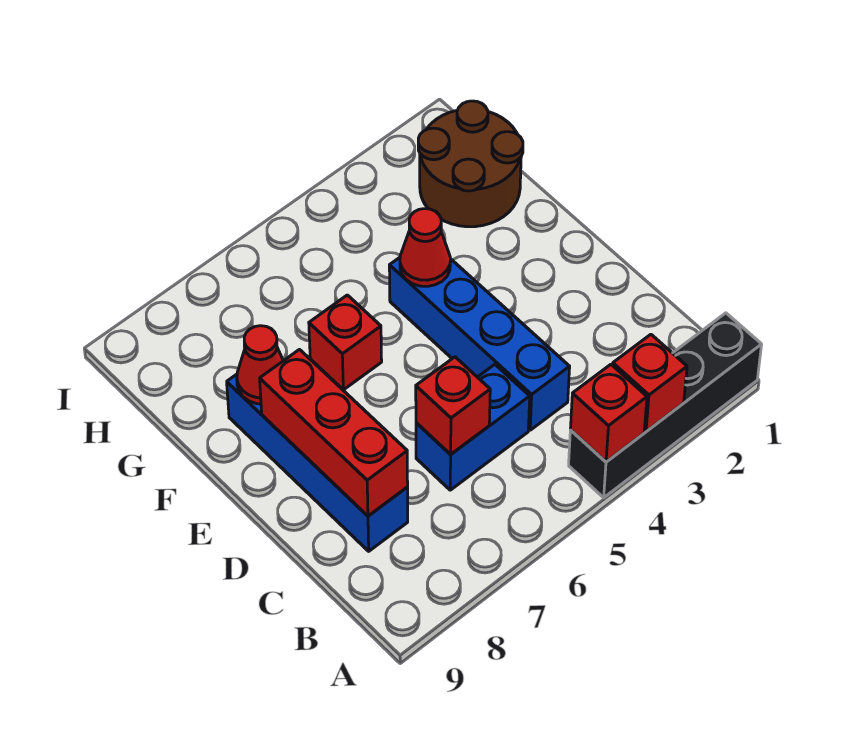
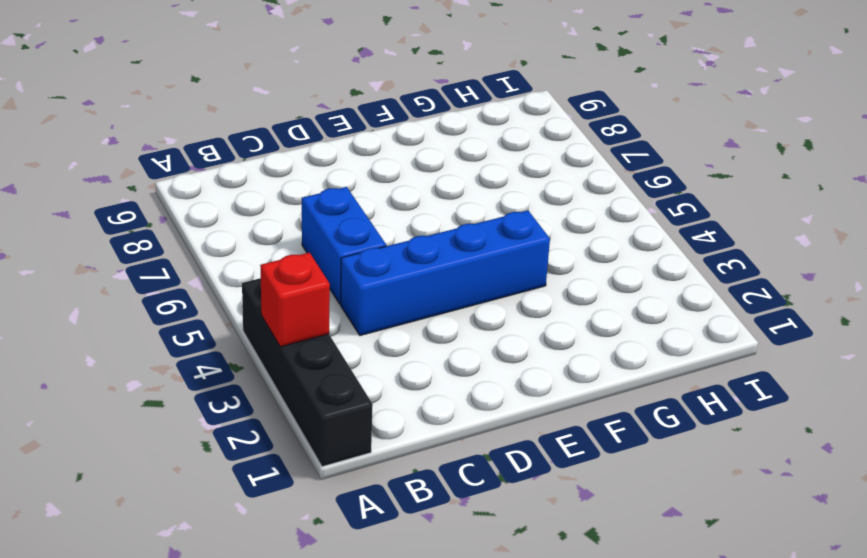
none -> blue 1x4 brick [227,374,408,551]
none -> red 1x1 brick [309,295,382,390]
none -> brown 2x2 round brick [418,101,523,227]

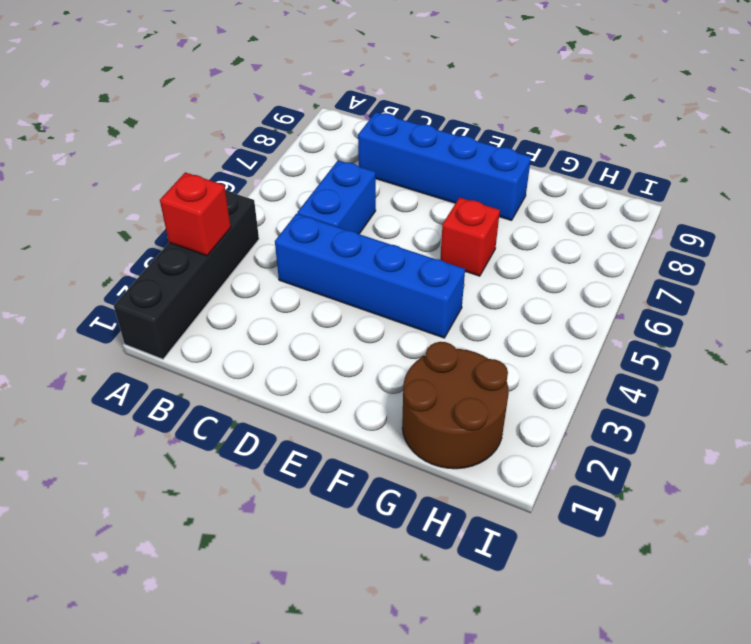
none -> red 1x1 brick [570,364,647,462]
none -> red 1x1 brick [416,357,490,454]
none -> red 1x3 brick [260,350,408,516]

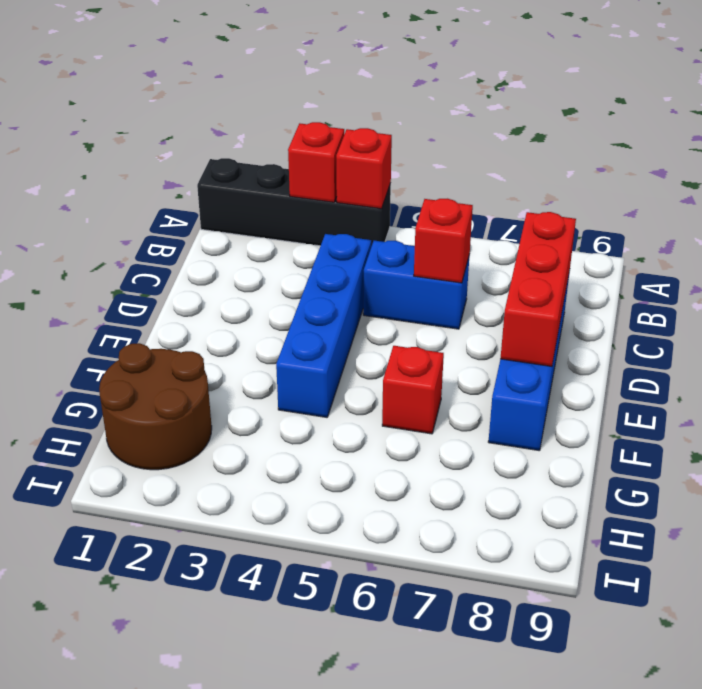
none -> red 1x1 cone [400,209,450,286]
none -> red 1x1 cone [237,326,283,404]

